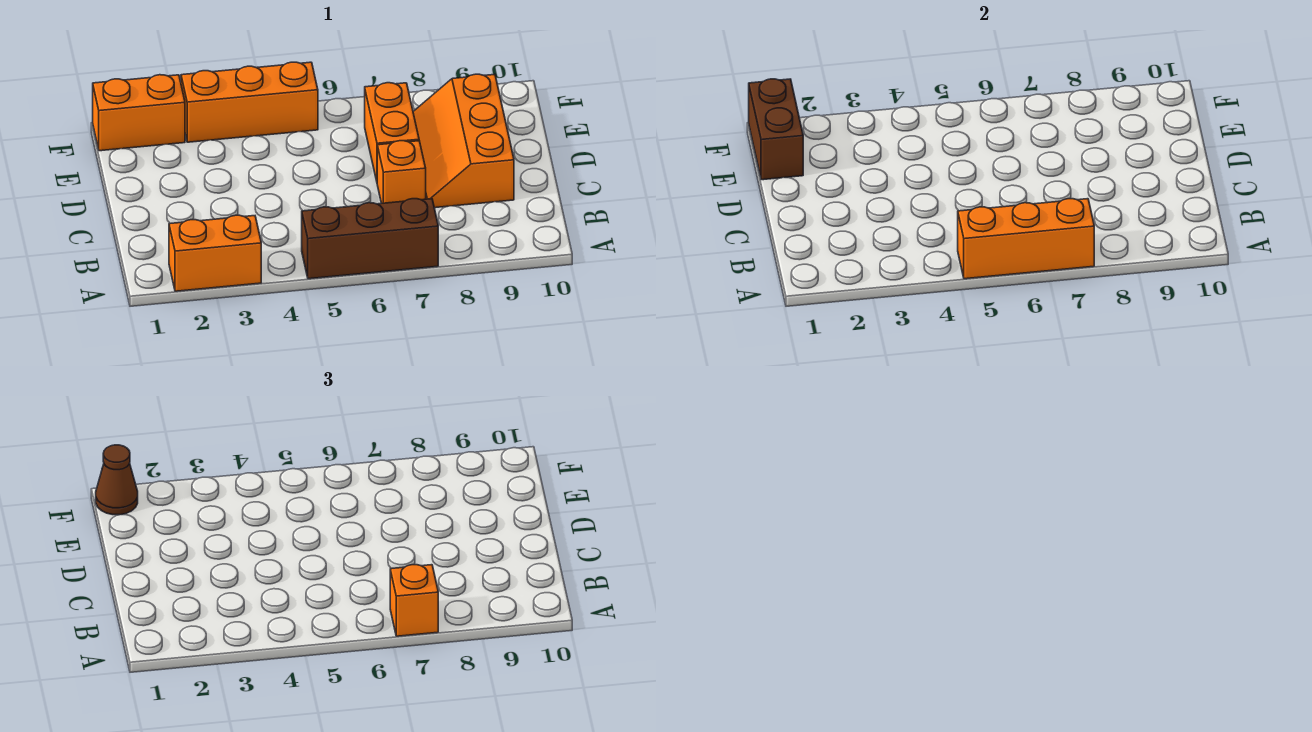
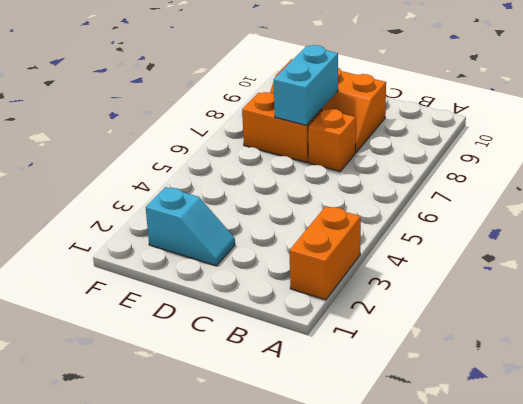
cyan 1x2 slope [146,187,235,266] -> none
cyan 1x2 brick [274,45,338,125] -> none
none -> brown 1x3 brick [302,199,438,279]
none -> orange 1x2 brick [93,75,185,151]

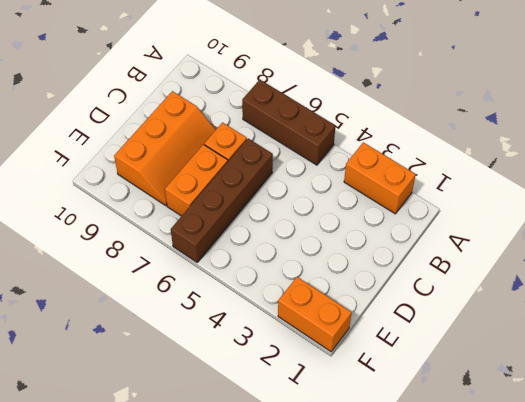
brown 1x4 brick [171,139,273,262] -> none
none -> orange 1x3 brick [181,62,318,142]
none -> orange 1x3 brick [958,199,1094,279]

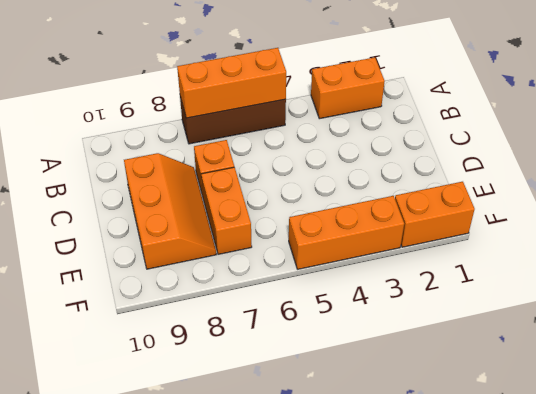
none -> brown 1x2 brick [749,79,803,180]
none -> orange 1x1 brick [390,565,438,636]

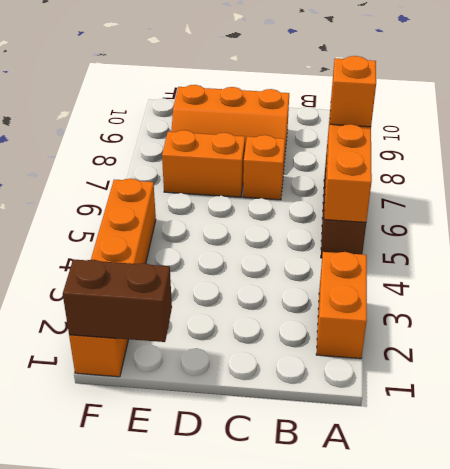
none -> brown 1x1 cone [96,445,138,515]

